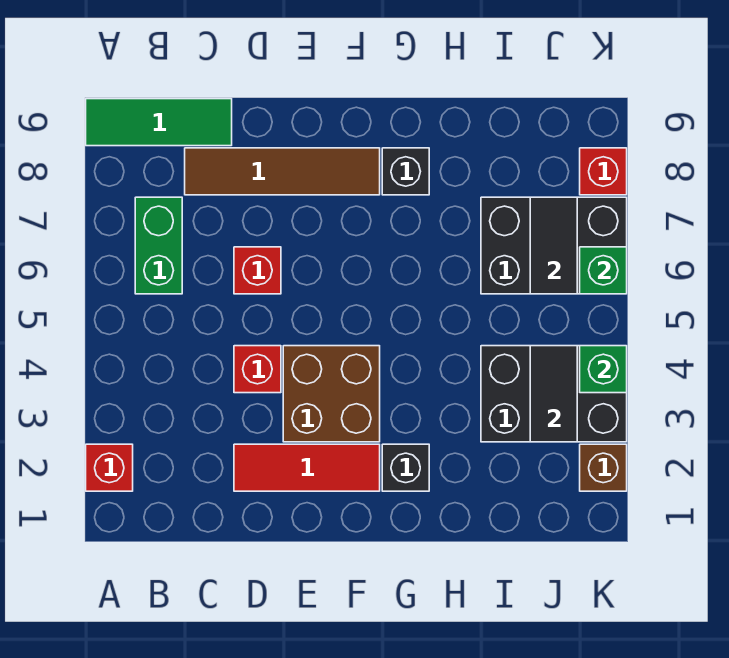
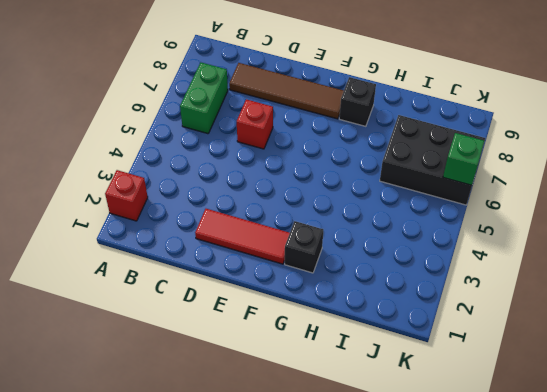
none -> green 1x3 tile [86,99,232,146]
none -> red 1x1 brick [234,346,281,393]
none -> brown 2x2 brick [283,346,380,442]

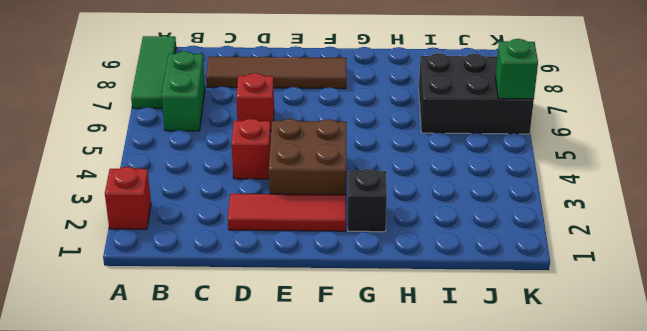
green 1x3 tile [131,36,176,108] -> green 1x3 tile turned to [86,99,232,146]
none -> black 1x1 brick [382,148,429,195]
none -> black 2x3 brick [481,346,627,442]
none -> brown 1x1 brick [580,444,627,491]

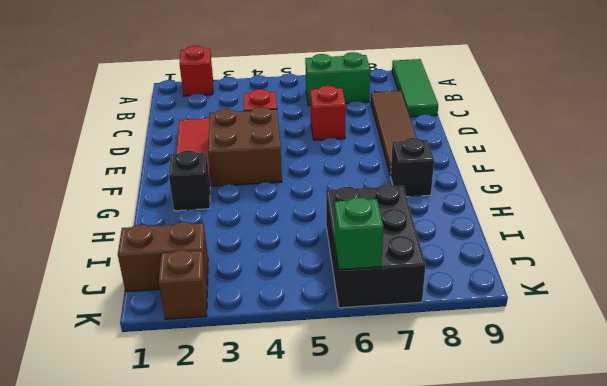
brown 1x2 brick [118,222,208,292] -> none
none -> black 2x3 brick [481,346,627,442]
none -> red 1x1 brick [580,148,627,195]
none -> black 1x2 tile [530,346,577,442]

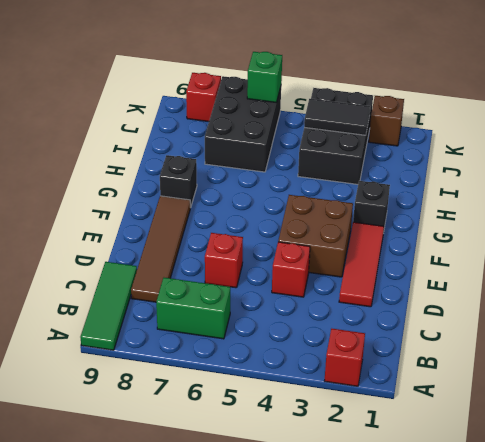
none -> black 1x2 tile [530,197,577,294]
none -> green 1x1 brick [580,346,627,393]

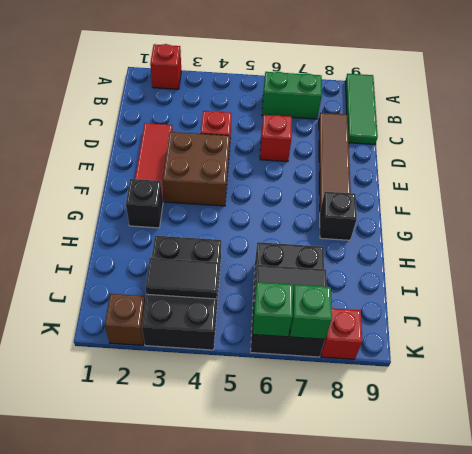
green 1x1 brick [290,285,332,339] -> green 1x1 brick moved to [580,346,627,393]

